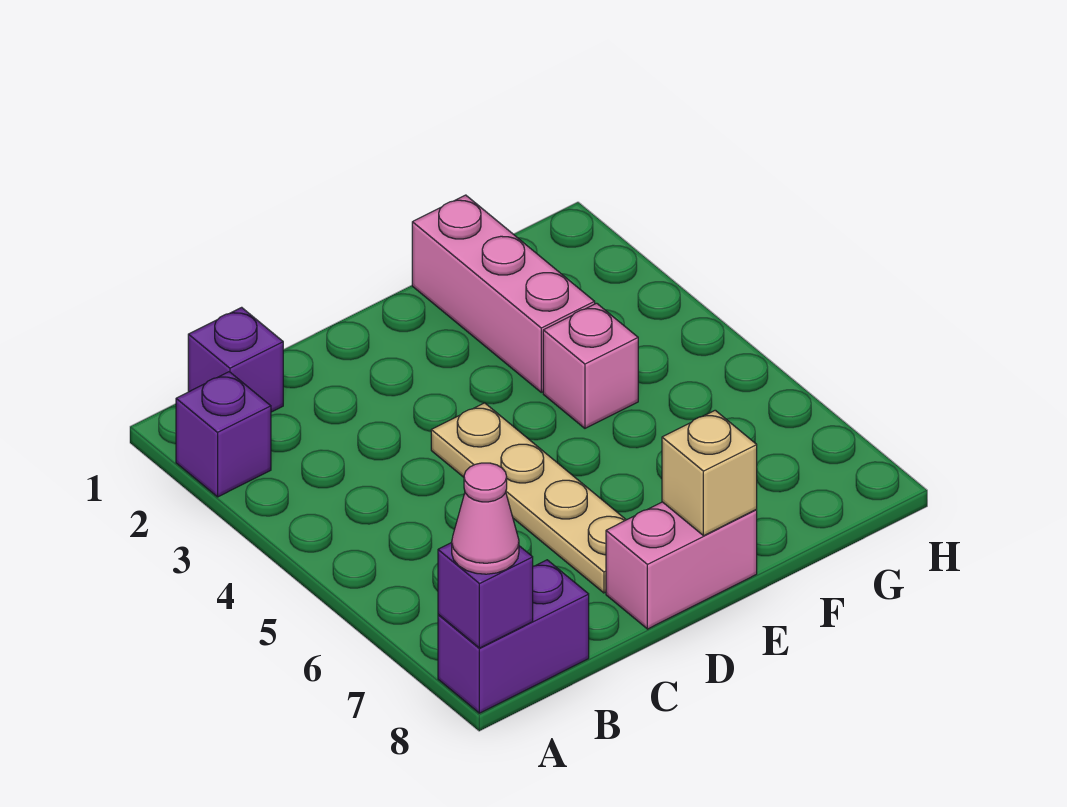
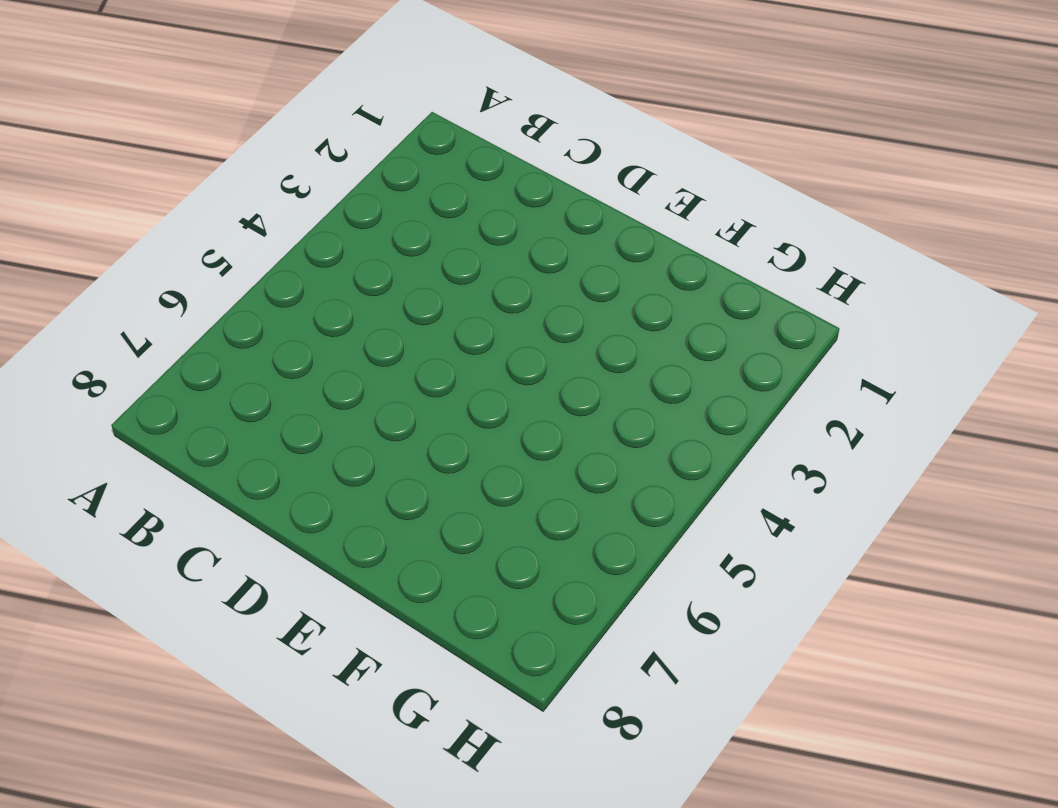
none -> purple 1x1 brick [176,372,271,497]
none -> purple 1x2 brick [438,560,589,713]

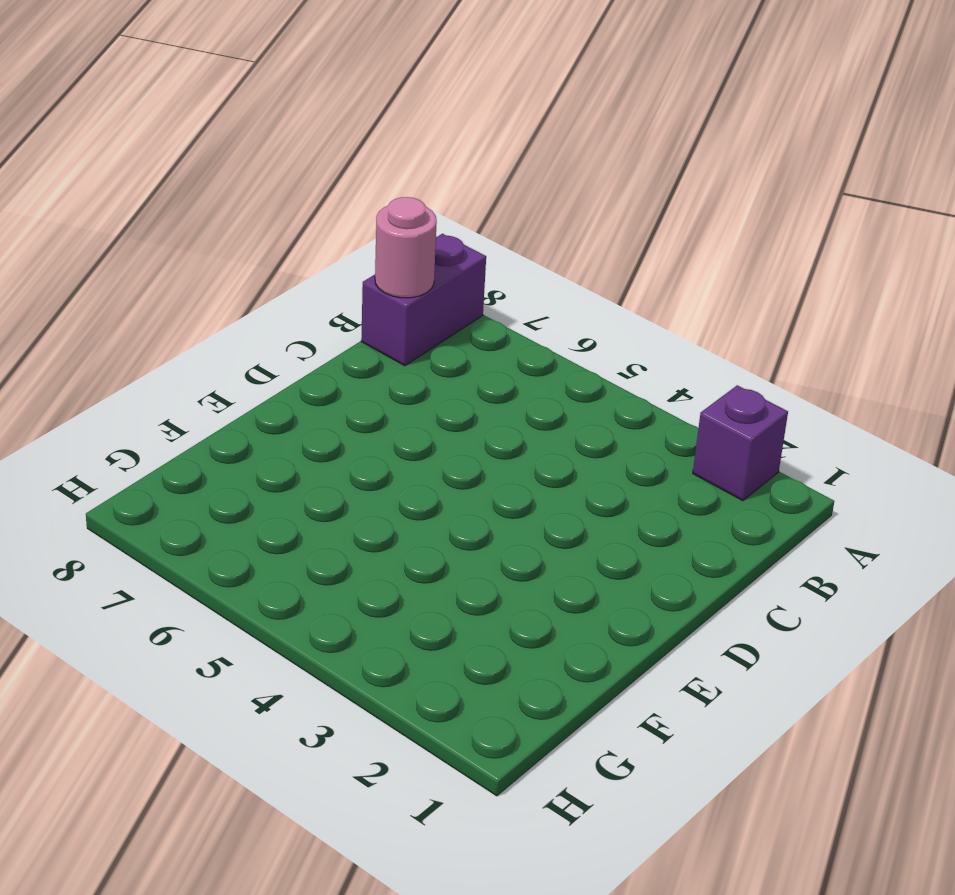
pink 1x1 round brick [375,197,437,298] -> none
none -> purple 1x1 brick [188,307,283,412]
none -> tan 1x4 plate [431,403,626,593]

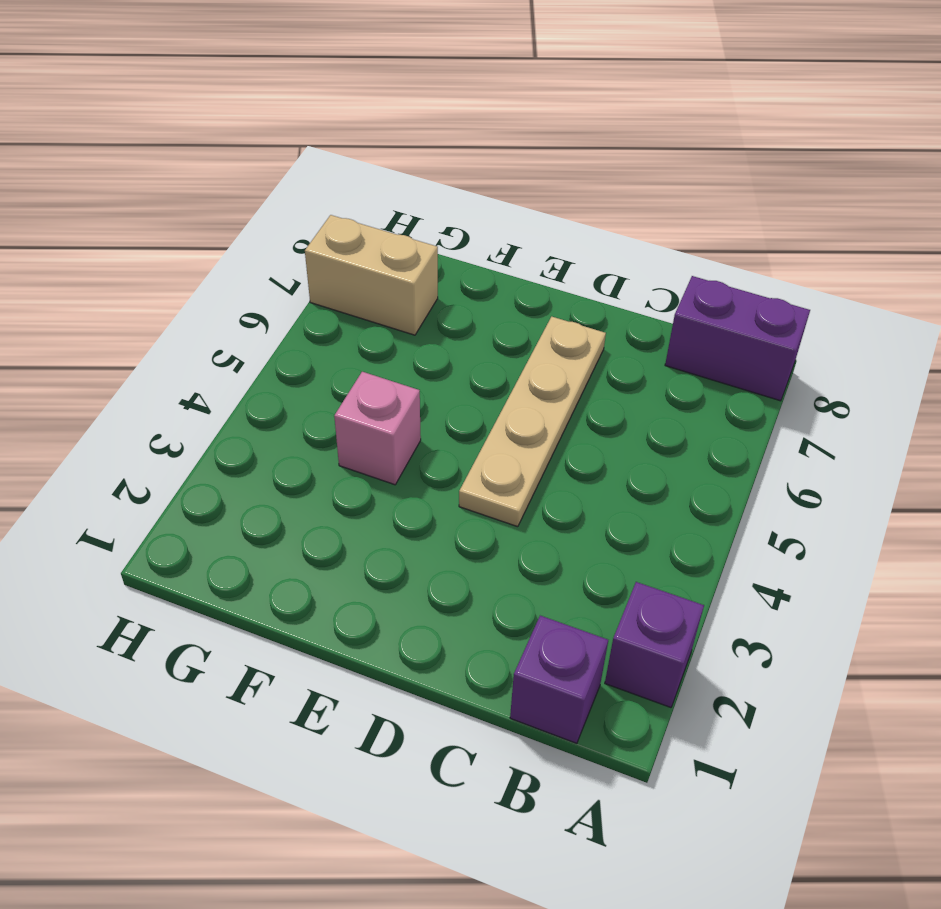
tan 1x2 brick [305,215,438,335] -> none
none -> pink 1x2 brick [606,502,757,629]
none -> pink 1x3 brick [412,195,595,392]

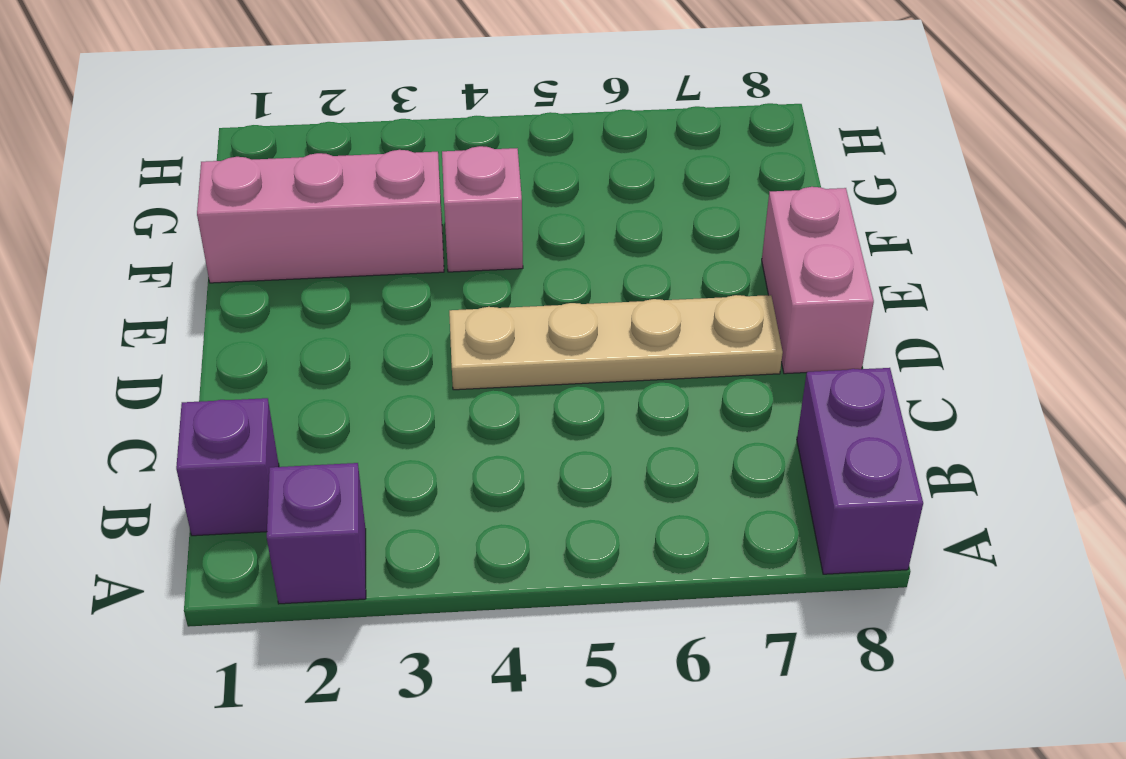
none -> purple 1x1 brick [438,543,533,648]
none -> tan 1x1 brick [662,410,757,536]

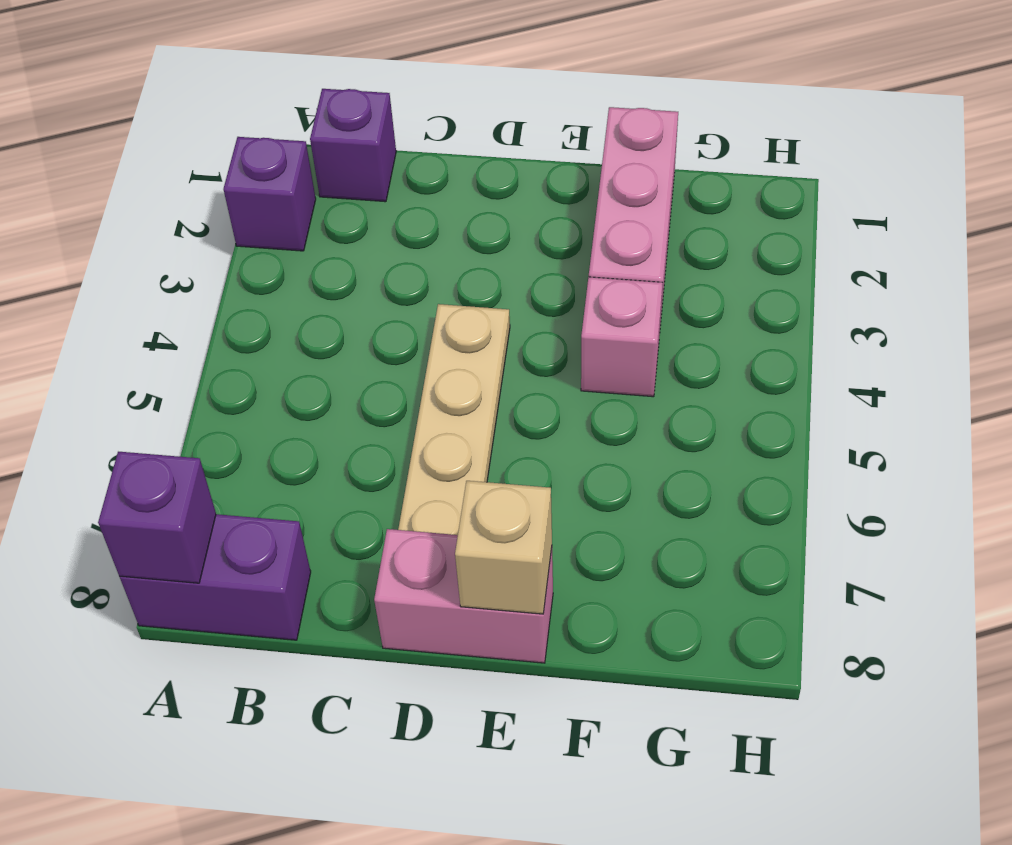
none -> pink 1x1 cone [452,463,519,574]

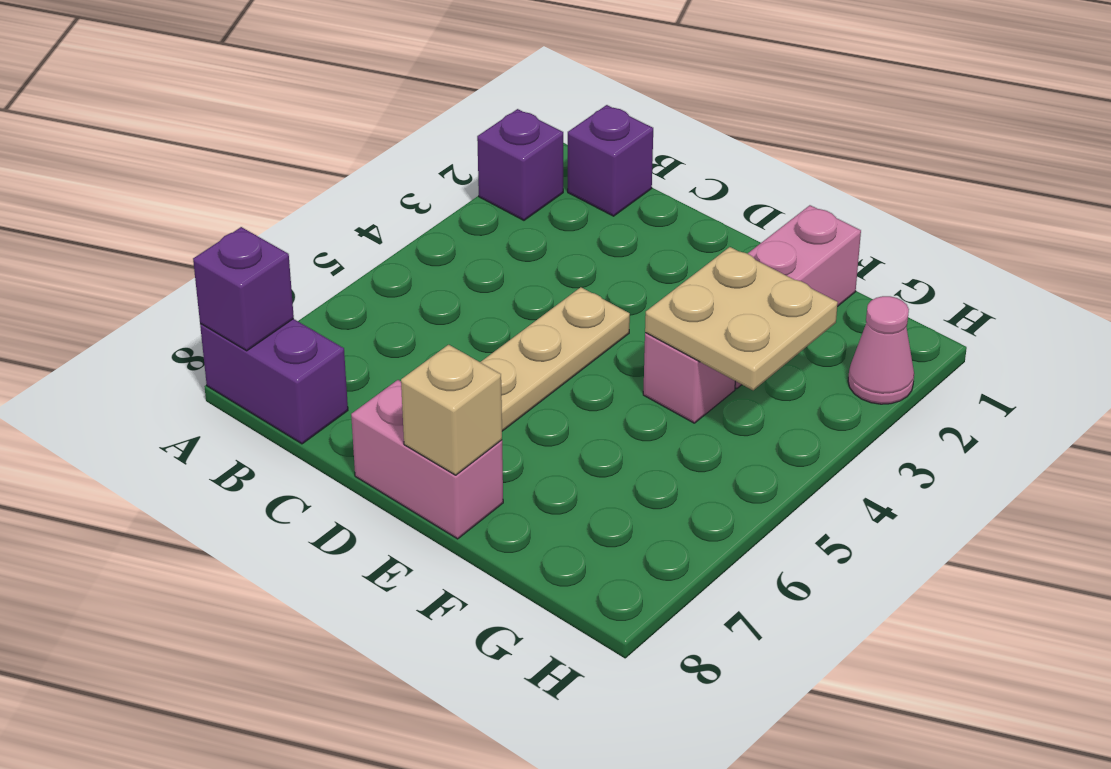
tan 2x2 plate [645,247,838,390] -> none
pink 1x1 cone [848,296,914,404] -> pink 1x1 cone moved to [452,463,519,574]

